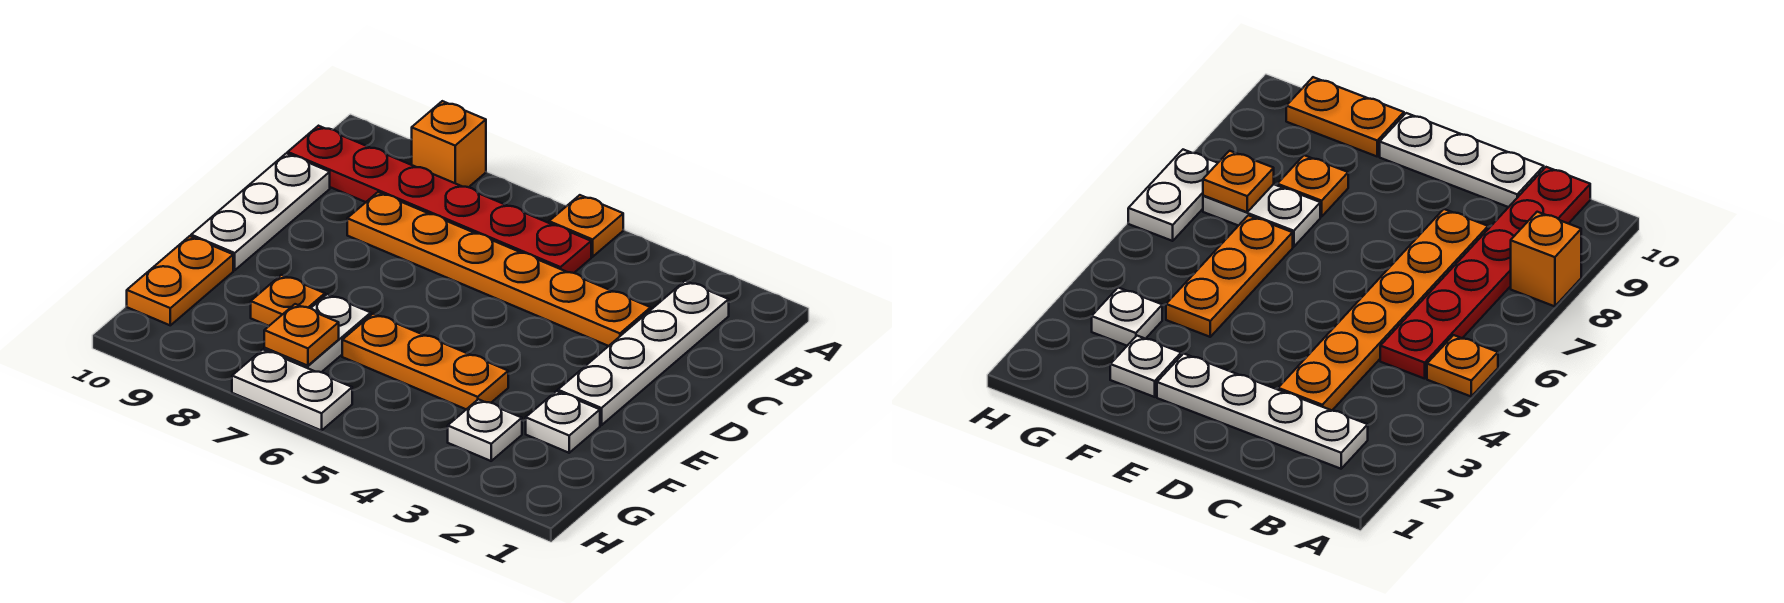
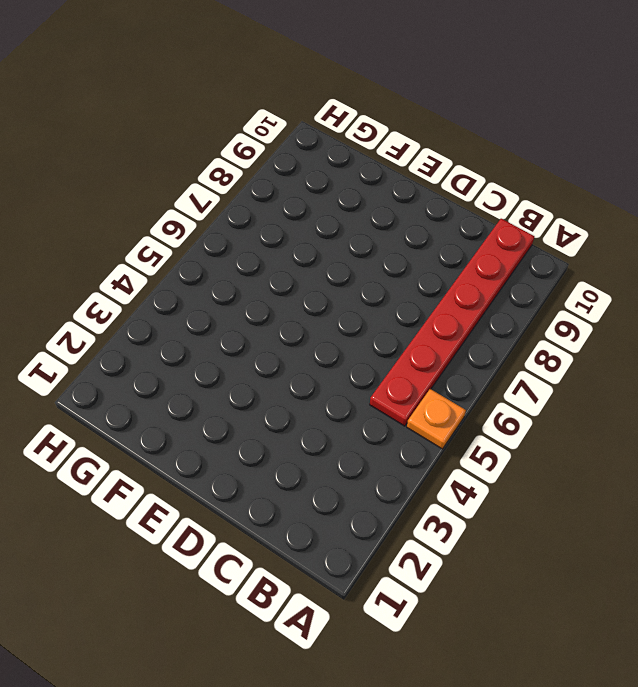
none -> orange 1x1 brick [412,101,486,187]
none -> white 1x4 plate [558,281,729,425]
none -> orange 1x6 plate [347,192,651,346]

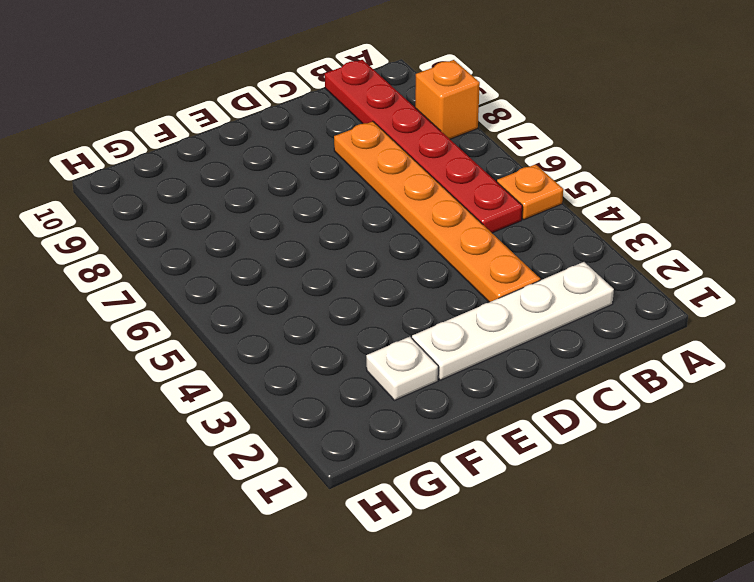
none -> white 1x3 plate [191,153,330,270]
none -> orange 1x3 plate [342,314,508,409]
none -> white 1x2 plate [264,294,371,372]

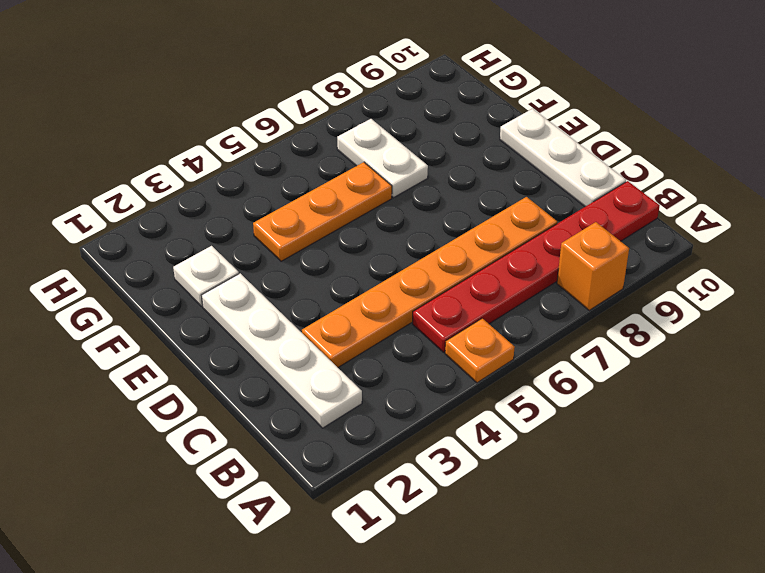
none -> orange 1x1 plate [251,275,325,326]
none -> orange 1x2 plate [127,236,233,325]
none -> white 1x1 plate [448,399,522,461]

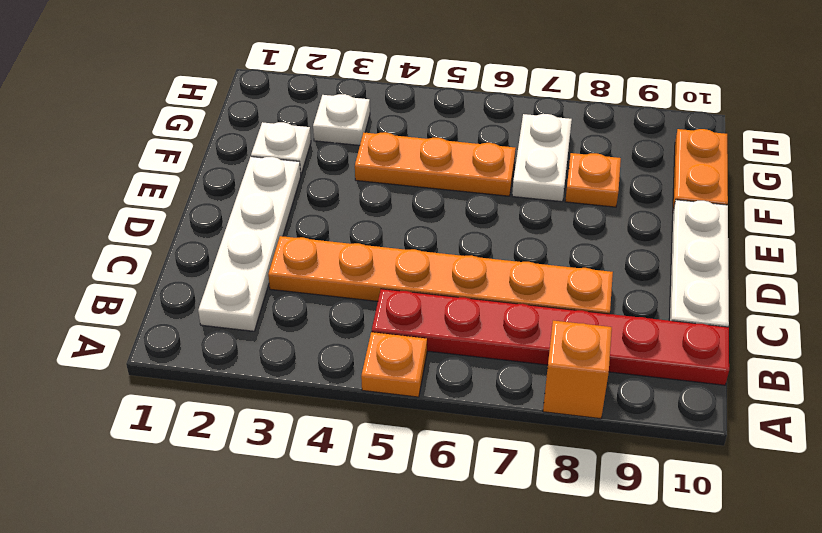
none -> white 1x2 plate [232,350,352,431]
none -> orange 1x1 plate [264,304,339,366]

